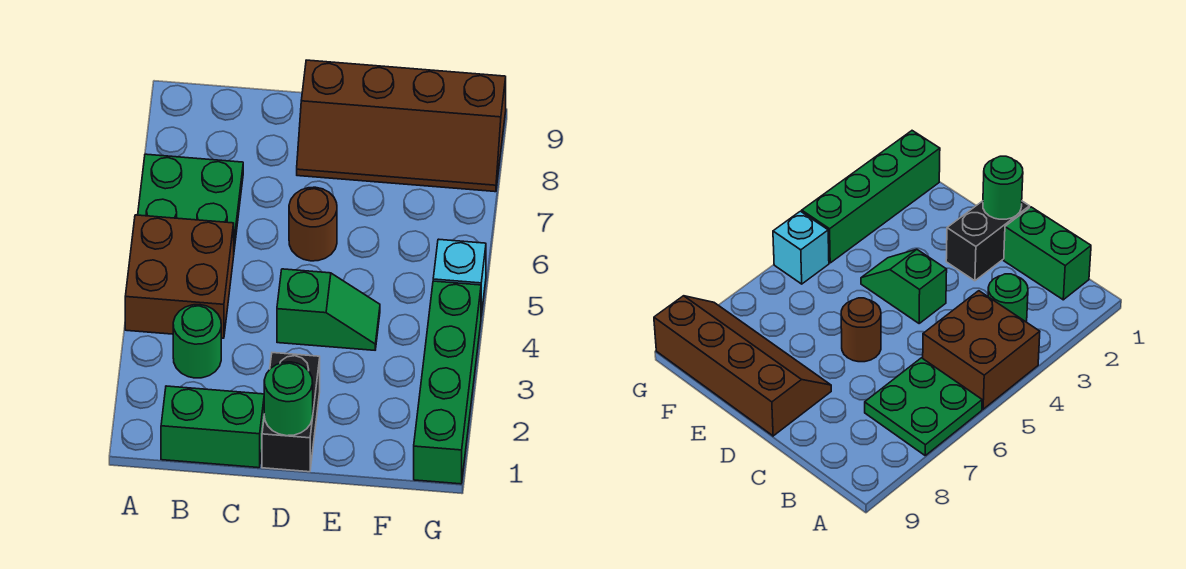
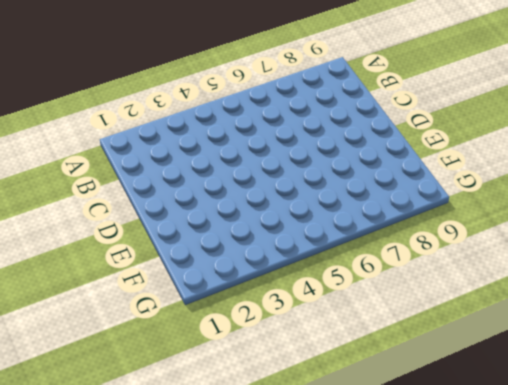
none -> brown 2x2 brick [125,215,234,338]
none -> green 2x2 plate [138,154,243,249]

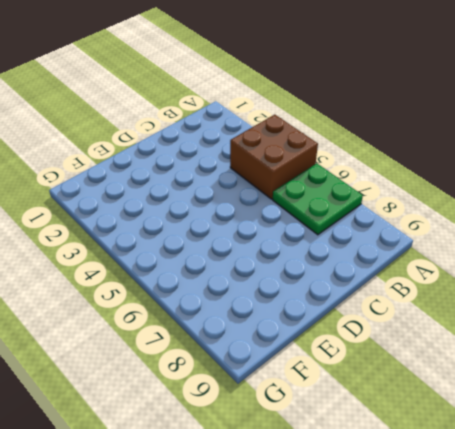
none -> green 1x2 brick [161,386,264,468]
none -> green 1x1 round brick [173,305,221,378]

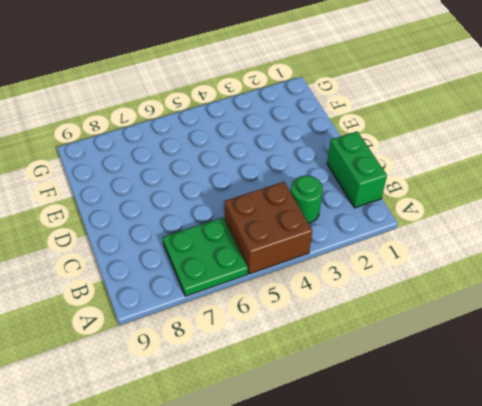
none -> black 1x2 brick [262,353,320,472]
none -> green 1x2 slope [277,269,380,350]

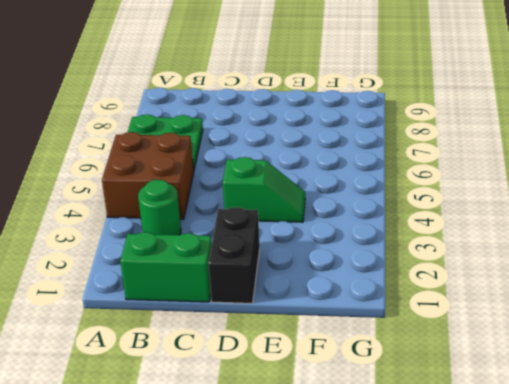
none -> brown 1x1 round brick [289,187,337,261]
none -> brown 2x4 slope [297,60,506,192]

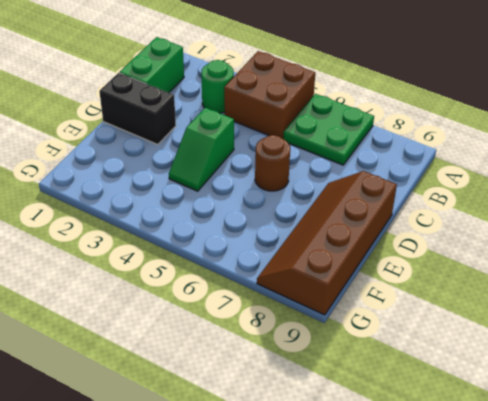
none -> green 1x4 brick [414,281,481,484]
none -> cyan 1x1 brick [433,239,486,315]

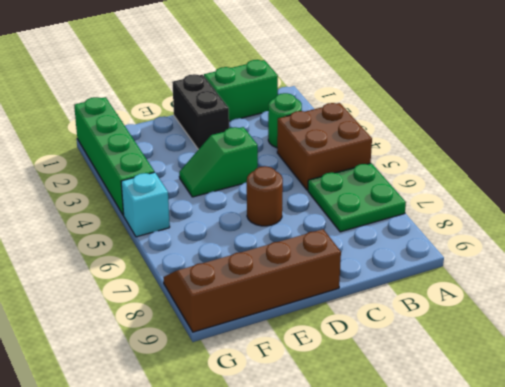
none -> green 1x1 round brick [264,362,313,436]

